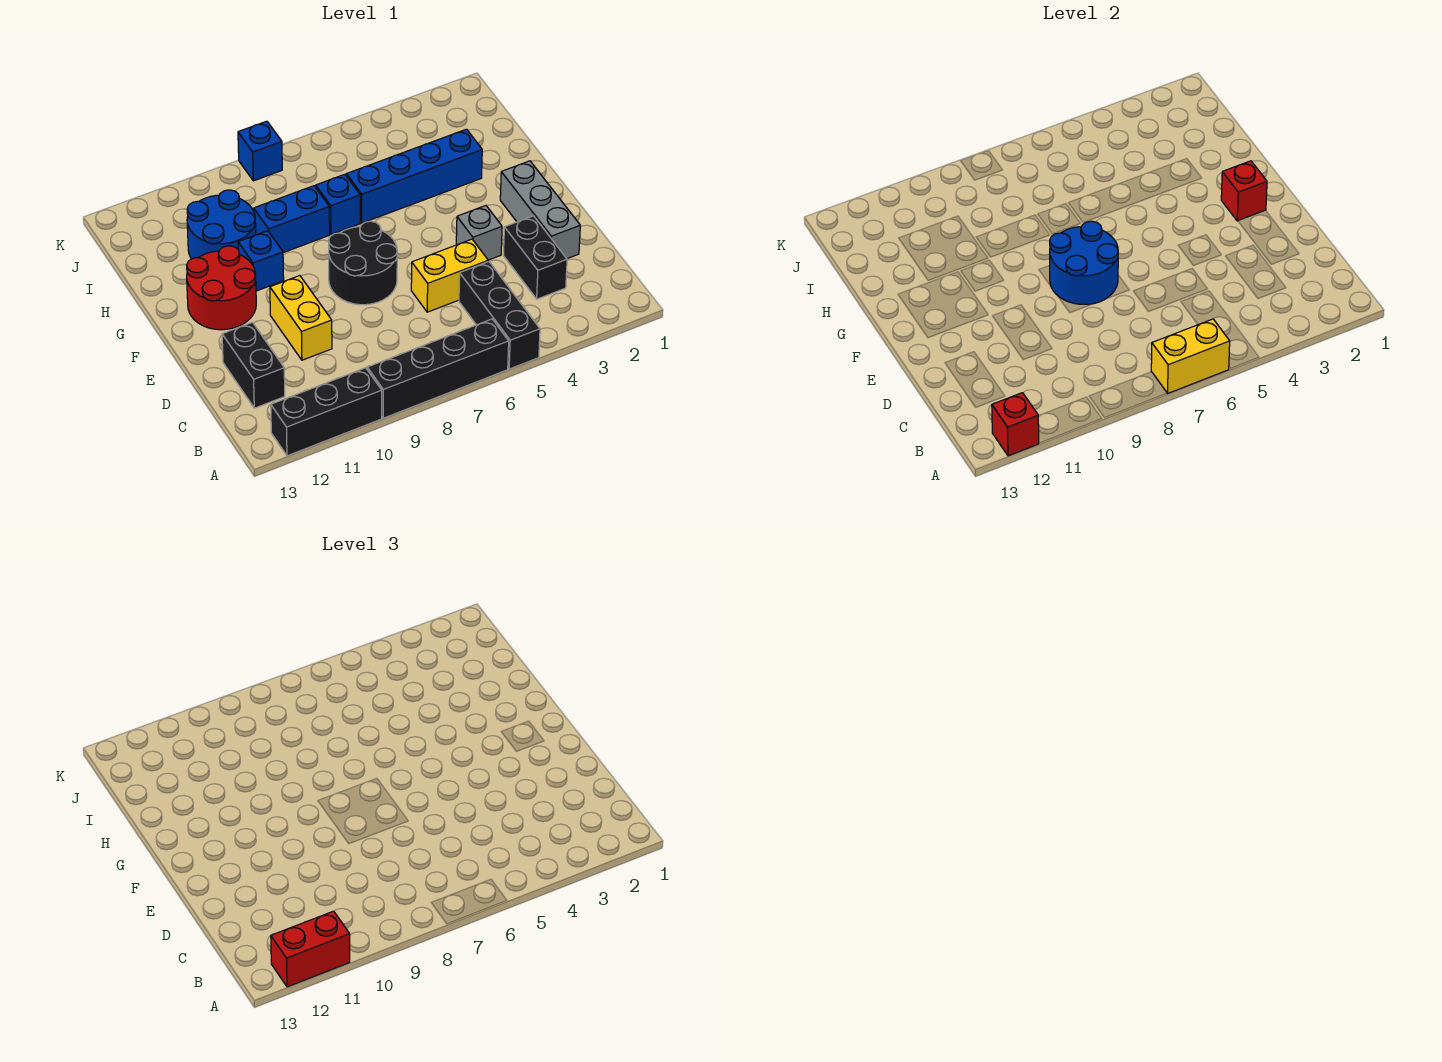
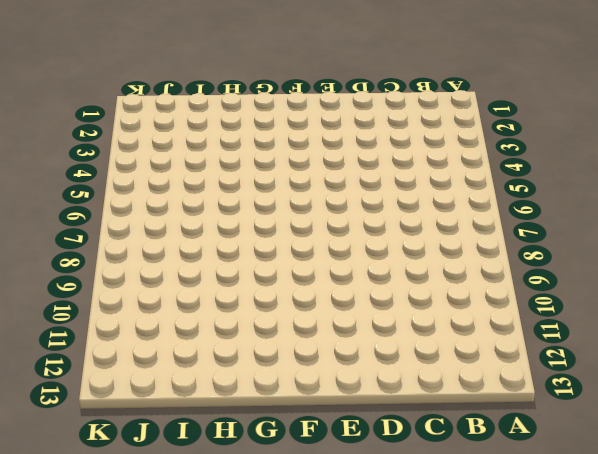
none -> black 1x3 brick [459,262,540,369]
none -> black 1x4 brick [367,319,509,418]
none -> black 1x3 brick [271,368,382,456]

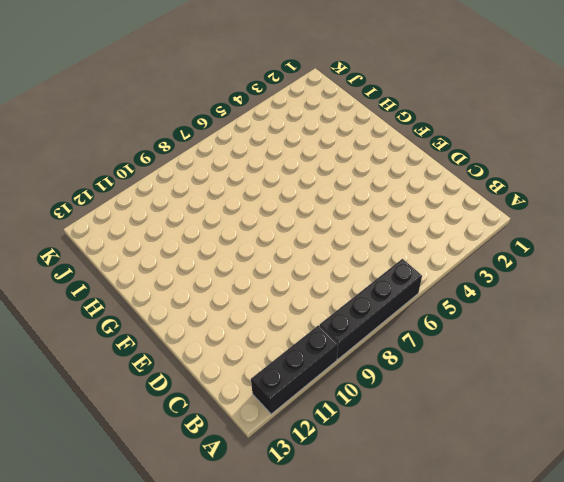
none -> black 1x3 brick [459,262,540,369]
none -> black 1x2 brick [504,216,567,299]
none -> black 1x2 brick [222,322,285,408]

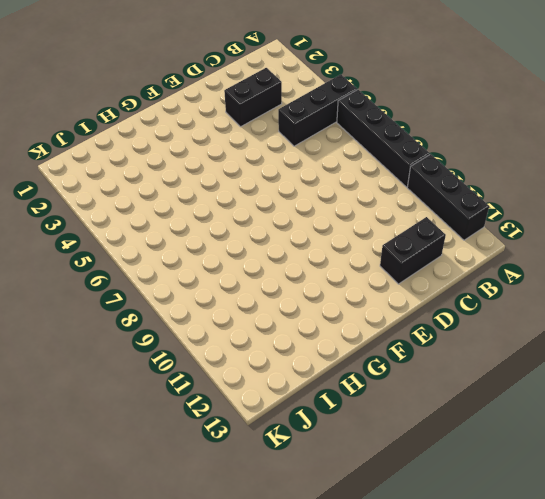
none -> grey 1x3 brick [500,161,580,259]
none -> yellow 1x2 brick [411,239,488,312]
none -> yellow 1x2 brick [270,276,332,360]

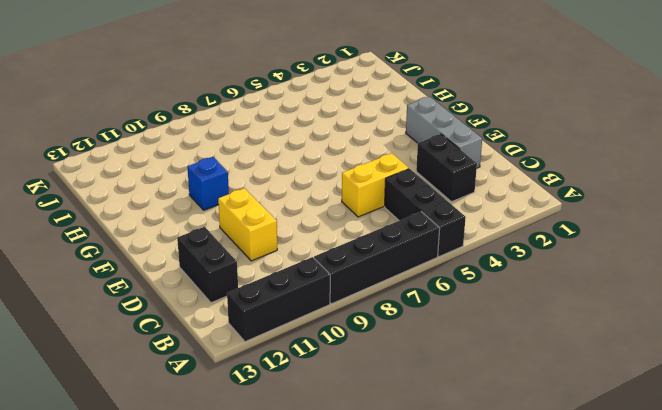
none -> grey 1x1 brick [456,206,502,260]
none -> black 2x2 round brick [329,221,397,305]
none -> red 2x2 round brick [187,246,256,330]

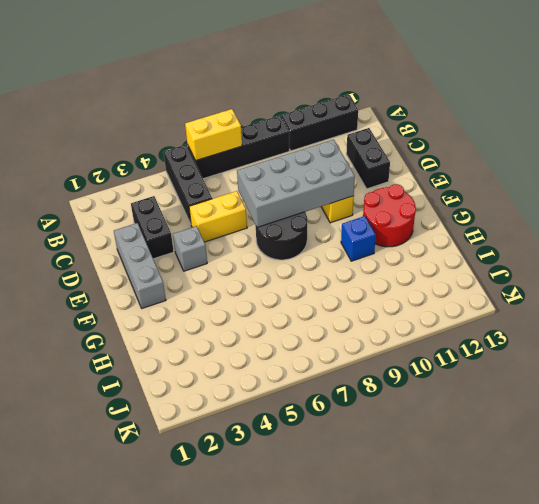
grey 2x4 brick [237,140,355,227] -> blue 2x2 round brick [1050,221,1118,304]
none -> blue 1x4 brick [346,129,482,223]
none -> blue 1x1 brick [316,174,360,235]
none -> blue 1x2 brick [253,186,330,253]

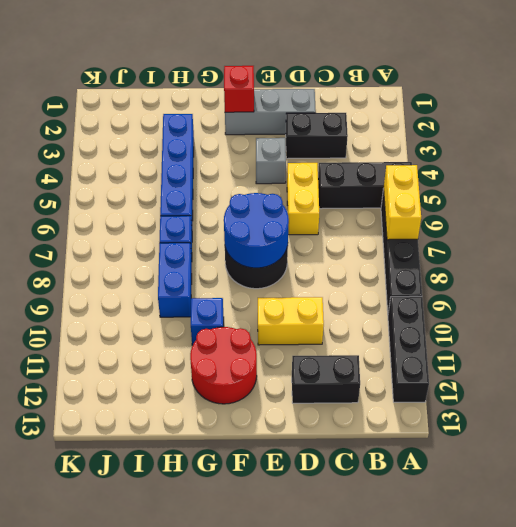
none -> blue 2x2 round brick [187,190,256,259]
none -> blue 1x1 brick [238,121,282,181]
none -> red 1x1 brick [992,393,1039,456]

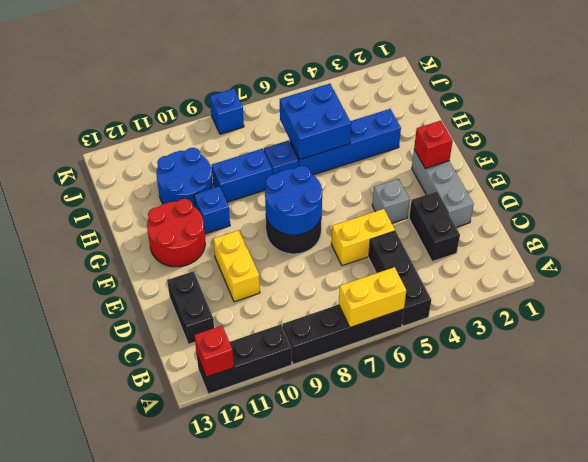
blue 2x2 brick [280,84,351,159] -> none
none -> red 1x2 brick [271,911,350,987]

